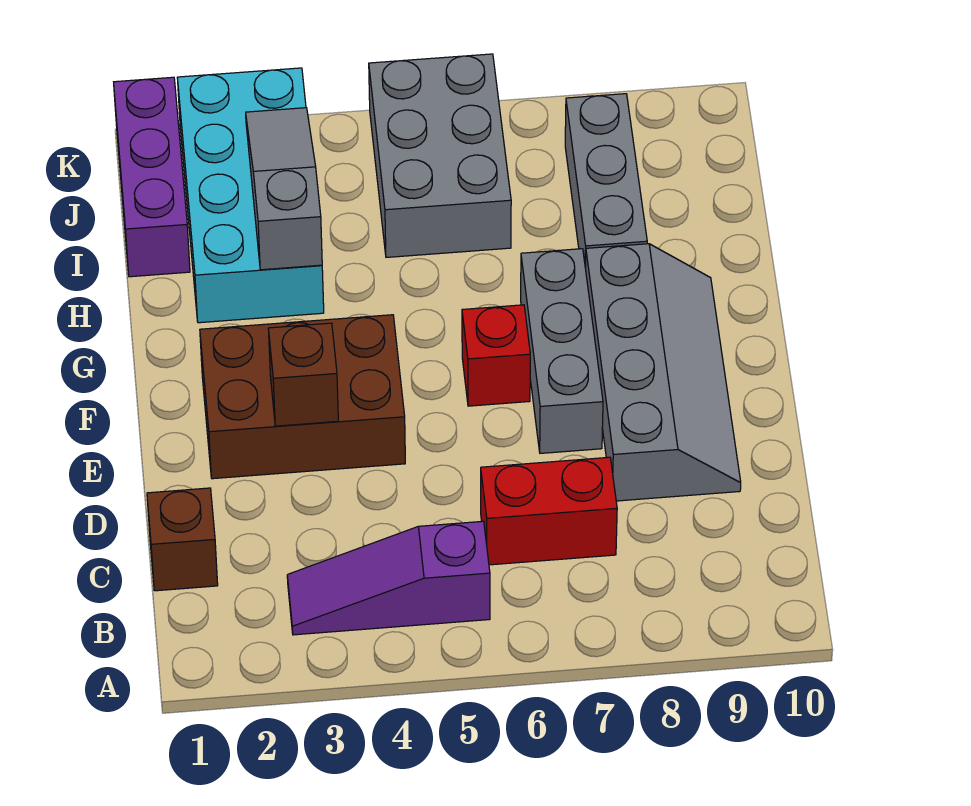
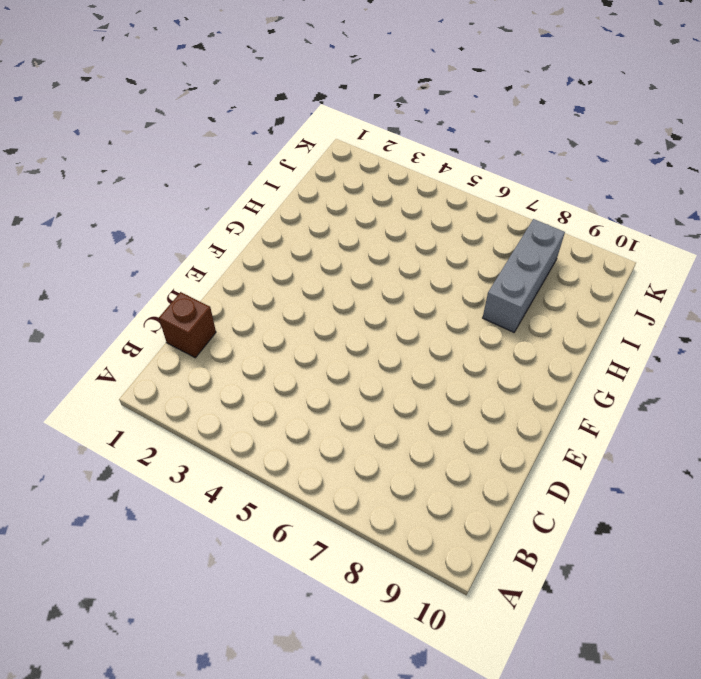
none -> purple 1x3 slope [287,521,490,635]
none -> red 1x2 brick [481,457,617,565]
none -> grey 2x4 slope [586,244,741,501]

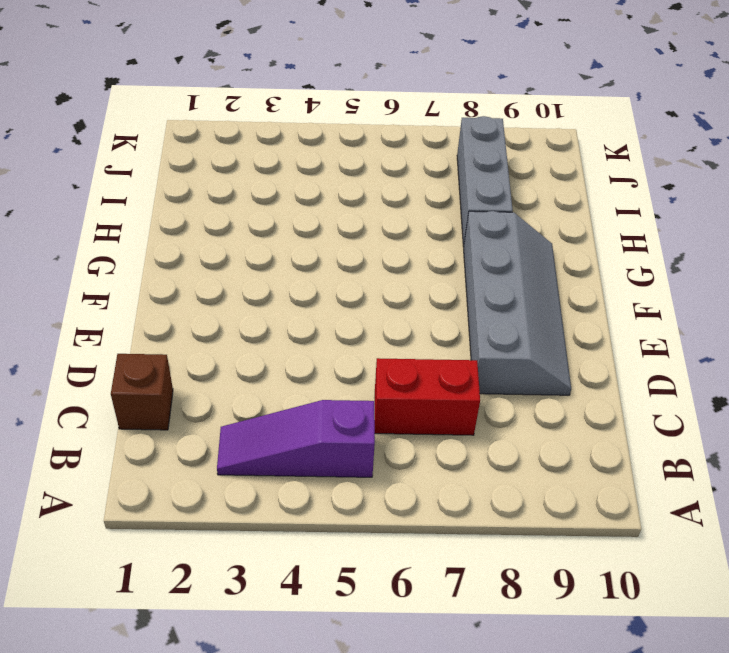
none -> brown 2x3 brick [200,315,405,479]
none -> grey 1x3 brick [521,249,603,453]
none -> red 1x1 brick [462,305,530,406]

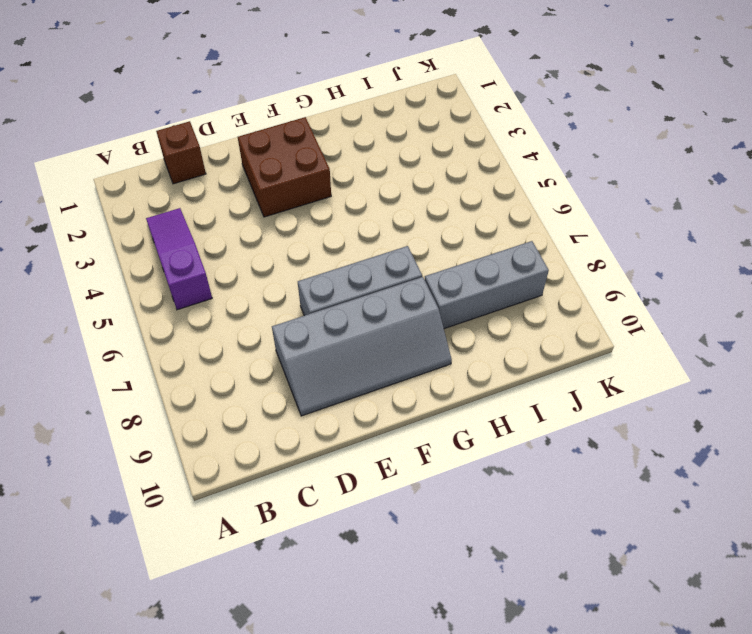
brown 2x2 brick [238,117,331,217] -> brown 2x3 brick [200,315,405,479]
none -> red 1x2 brick [481,457,617,565]
none -> red 1x1 brick [462,305,530,406]
none -> cyan 2x4 brick [177,68,324,323]

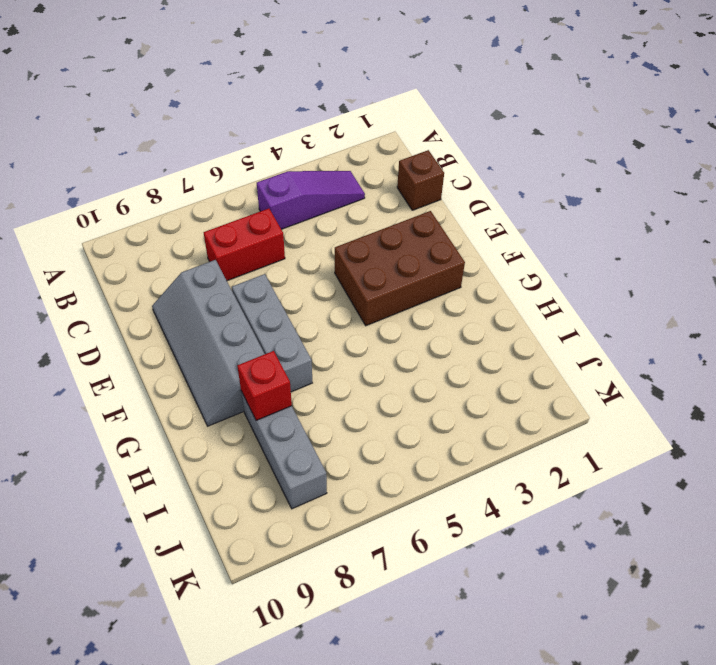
red 1x1 brick [237,351,292,420] -> red 1x1 brick moved to [462,305,530,406]
none -> cyan 2x4 brick [177,68,324,323]
none -> purple 1x3 brick [114,77,190,277]
none -> grey 2x3 brick [369,54,511,257]

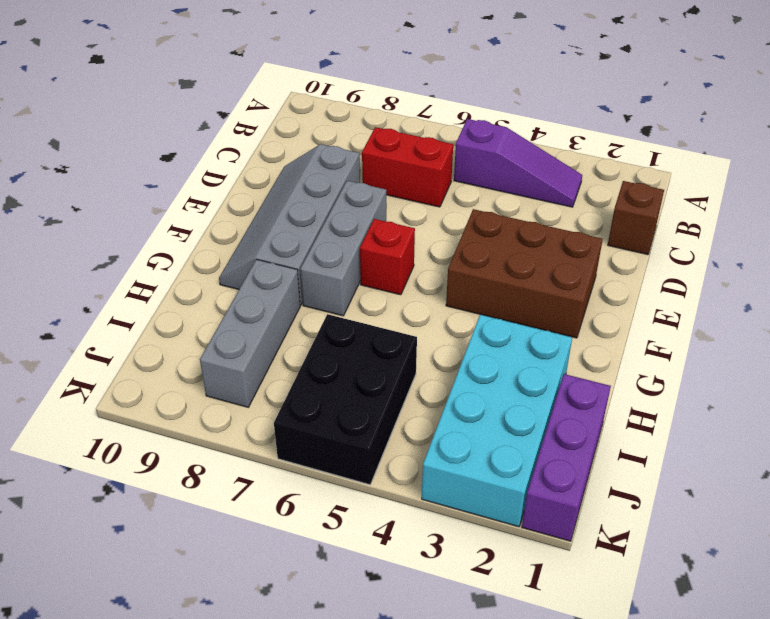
black 2x3 brick [274,314,417,485] -> grey 2x3 brick [369,54,511,257]
none -> brown 1x1 brick [268,323,338,426]
none -> grey 1x3 slope [246,108,322,270]

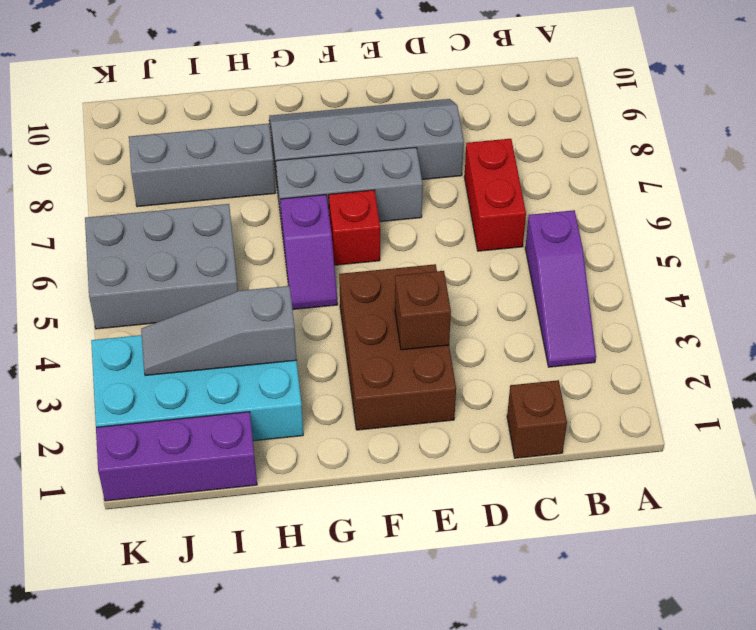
purple 1x2 slope [280,195,338,309] -> none

